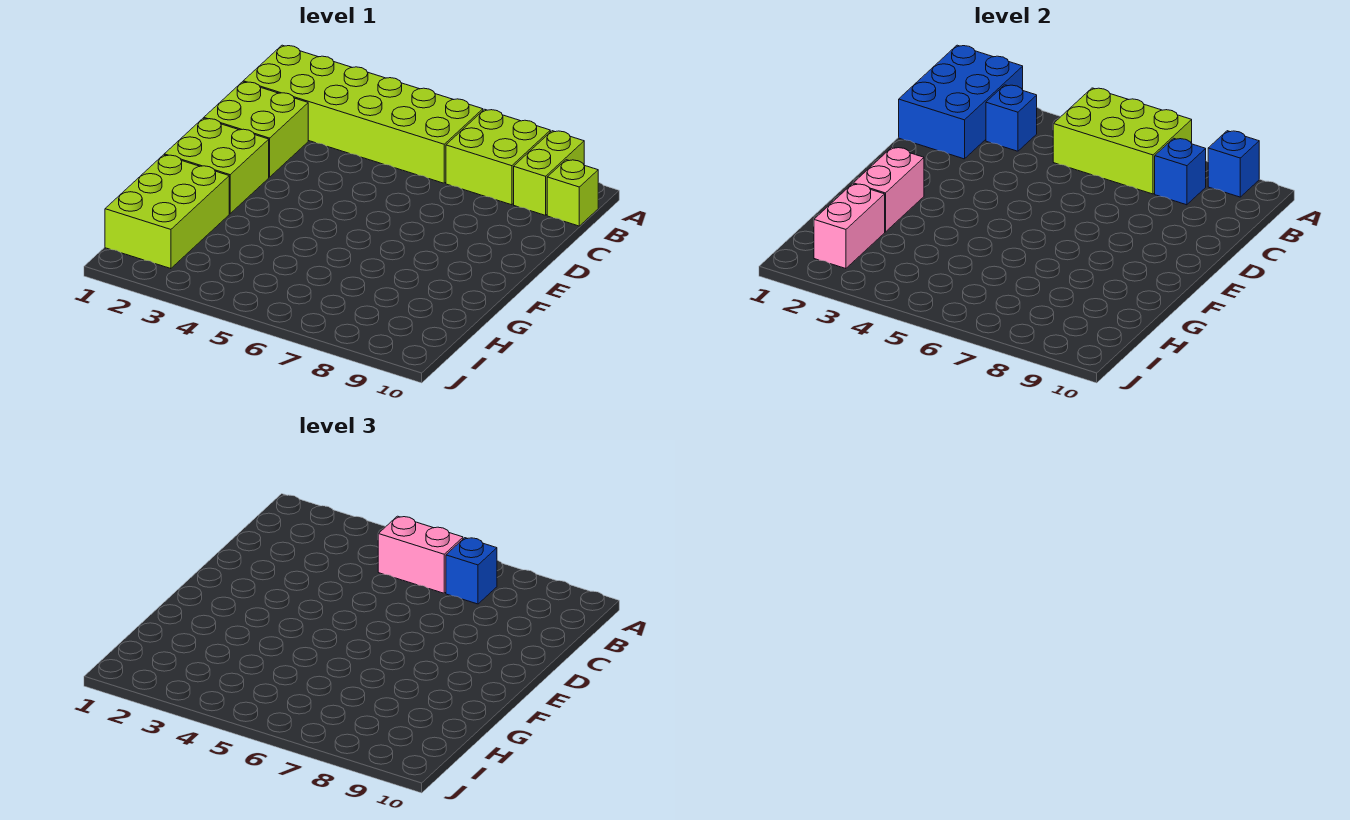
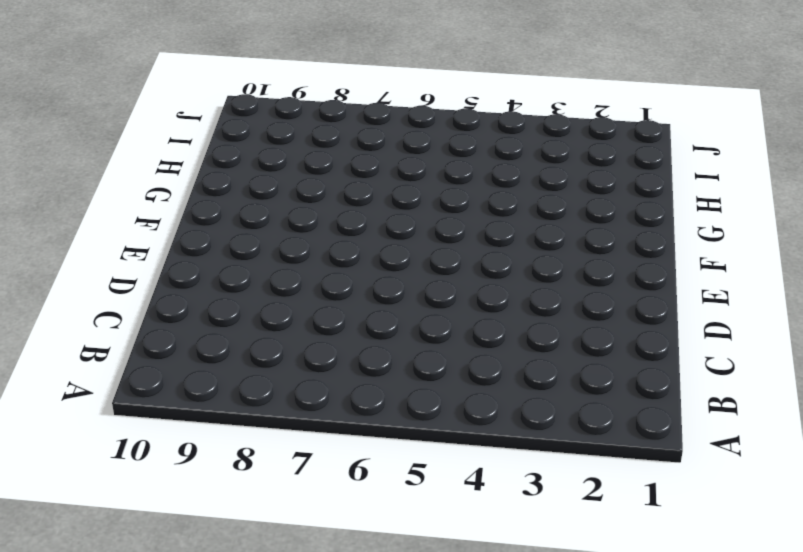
none -> lime 2x6 brick [243,45,483,183]
none -> lime 2x2 brick [446,109,550,205]
none -> lime 1x2 brick [514,131,584,215]

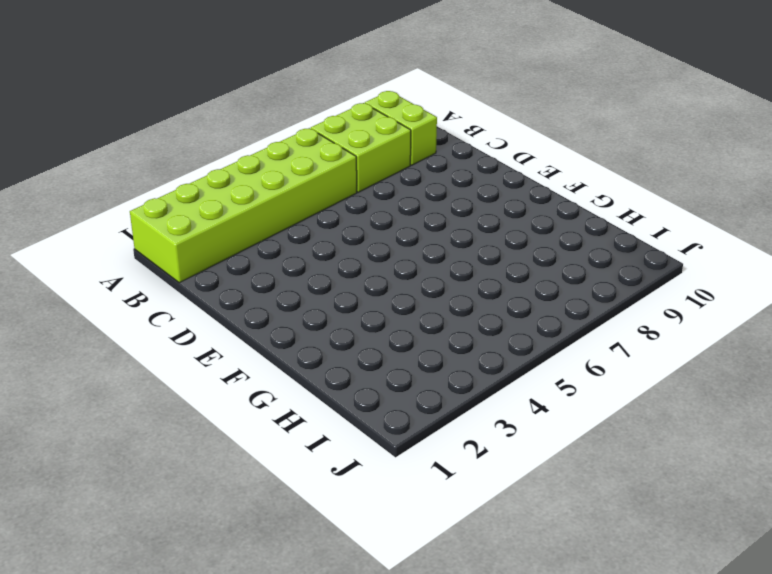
none -> lime 1x1 brick [547,160,598,226]
none -> lime 2x2 brick [204,82,308,177]
none -> lime 2x2 brick [164,118,269,214]

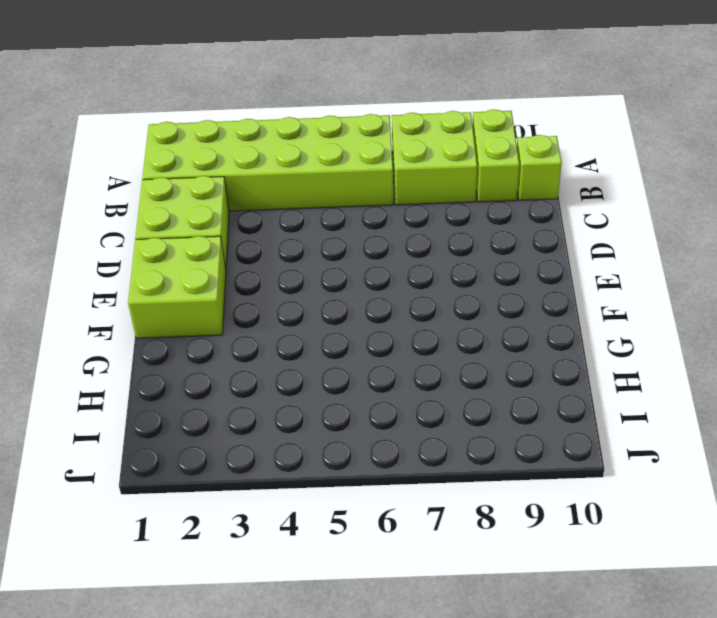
none -> lime 2x3 brick [105,155,229,269]
none -> blue 2x3 brick [899,45,1023,159]
none -> lime 2x3 brick [1053,88,1192,194]

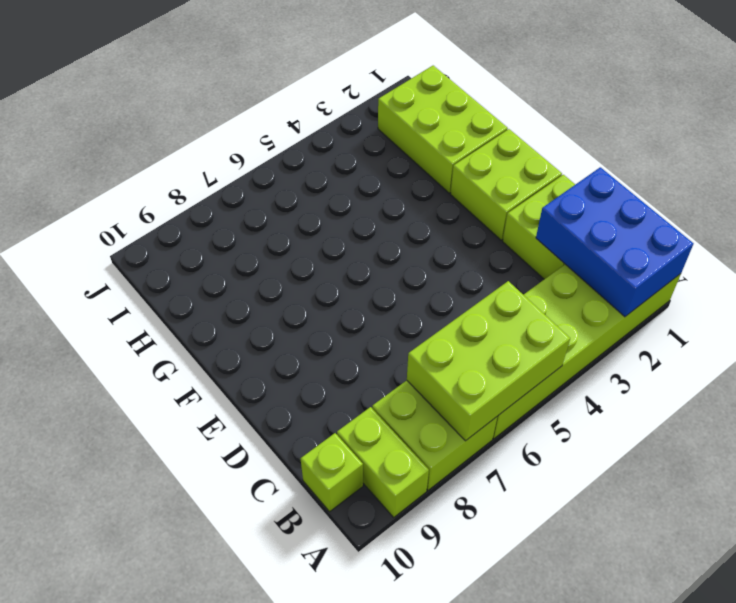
none -> blue 1x1 brick [1208,131,1259,197]
none -> blue 1x1 brick [986,85,1037,151]
none -> blue 1x1 brick [1155,138,1206,205]

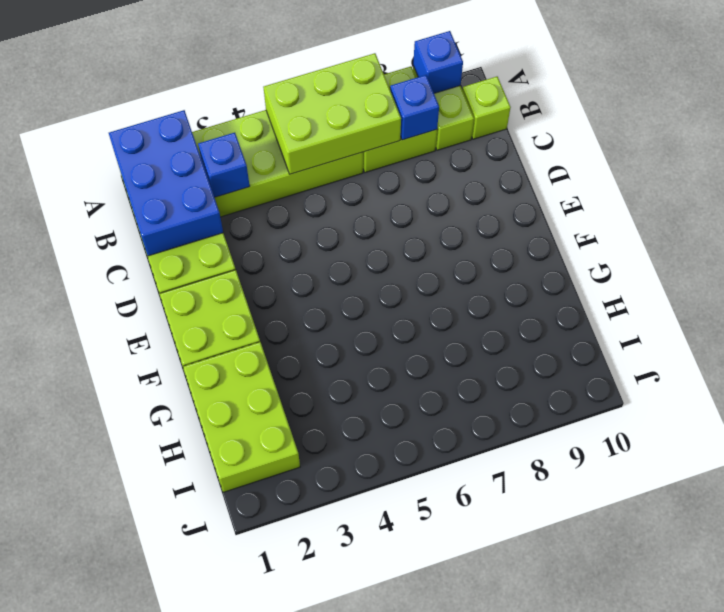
none -> pink 1x2 brick [853,147,924,232]
none -> pink 1x2 brick [814,184,885,269]
none -> pink 1x2 brick [378,516,463,593]

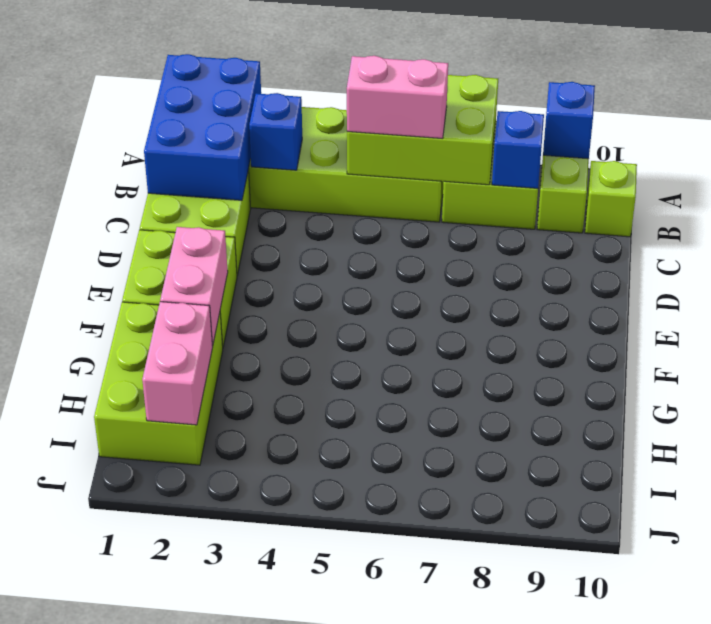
none -> blue 1x1 brick [446,538,497,604]

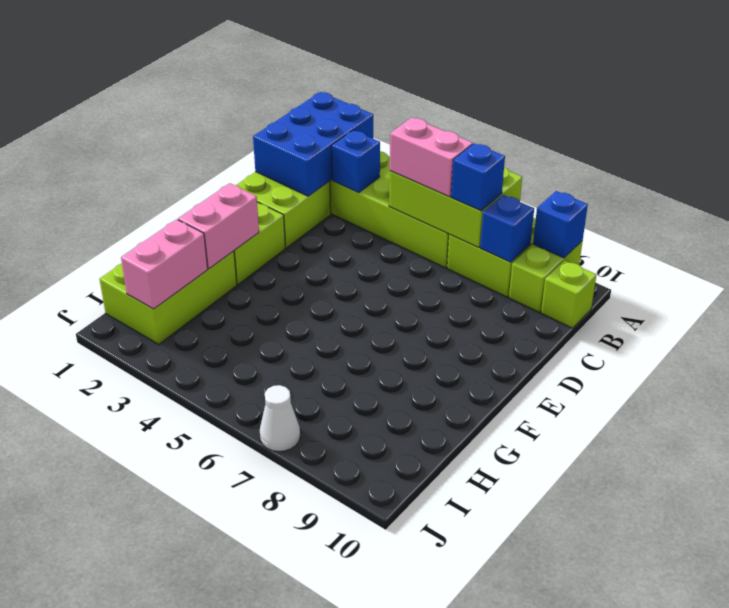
white 1x1 cone [260,385,300,451] -> none

